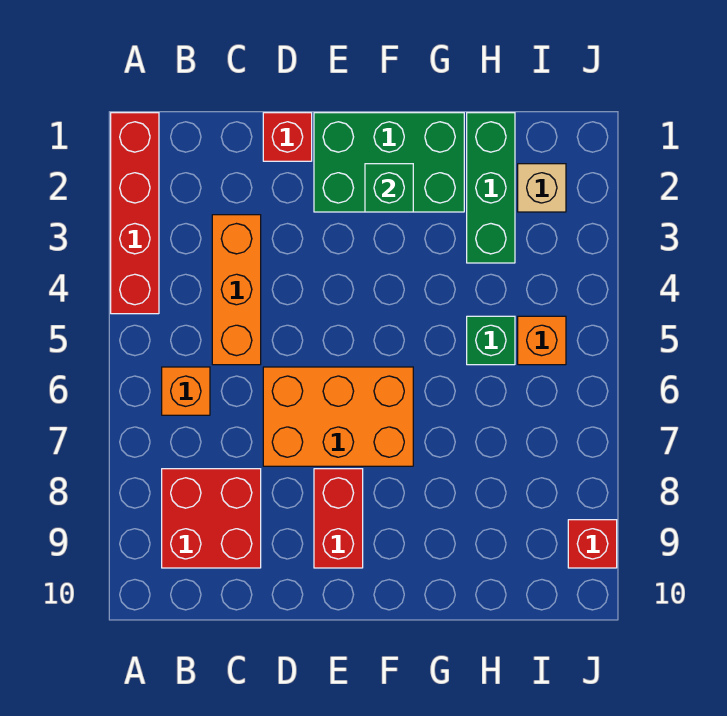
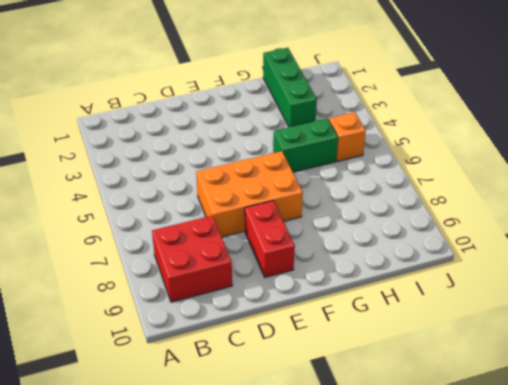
green 1x2 brick [273,118,338,172] -> green 1x1 brick [467,316,515,365]
none -> red 1x4 brick [111,113,159,314]
none -> orange 1x1 brick [162,367,210,415]
none -> orange 1x3 brick [212,215,261,365]

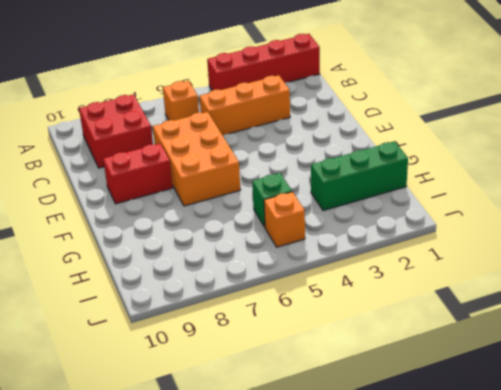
none -> red 1x1 brick [263,113,312,161]
none -> green 2x3 brick [314,113,464,212]
none -> tan 1x1 brick [518,164,566,212]

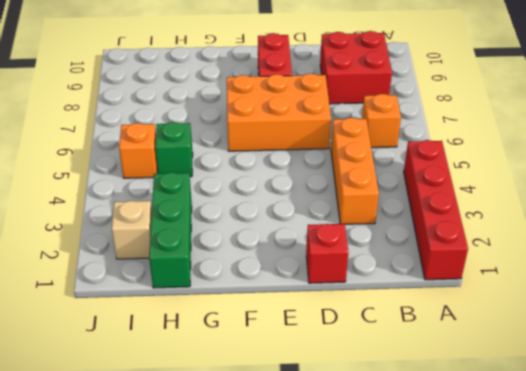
none -> green 2x3 brick [314,113,464,212]
none -> red 1x1 brick [568,520,617,568]
none -> green 1x1 brick [365,164,413,212]

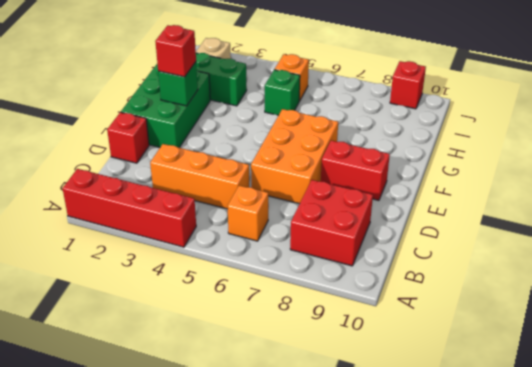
red 1x1 brick [155,25,196,77] -> none

